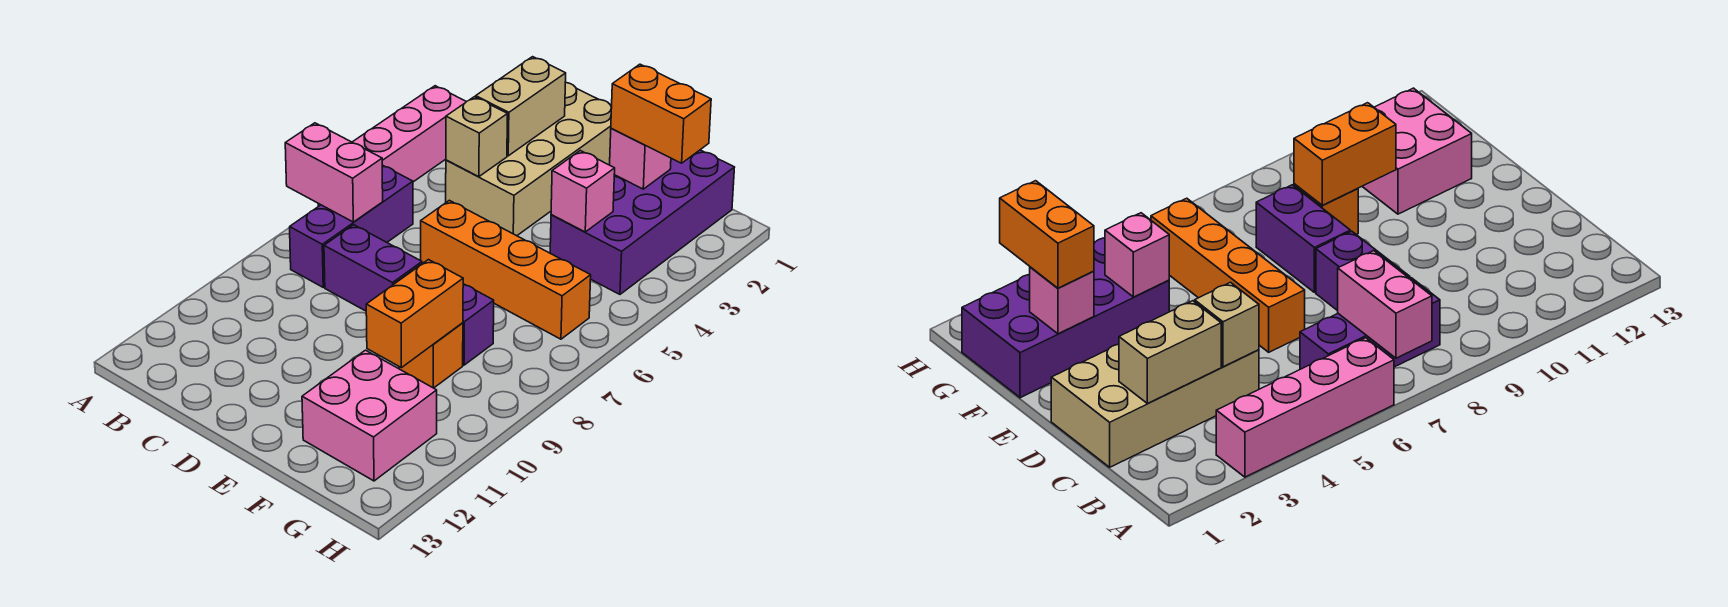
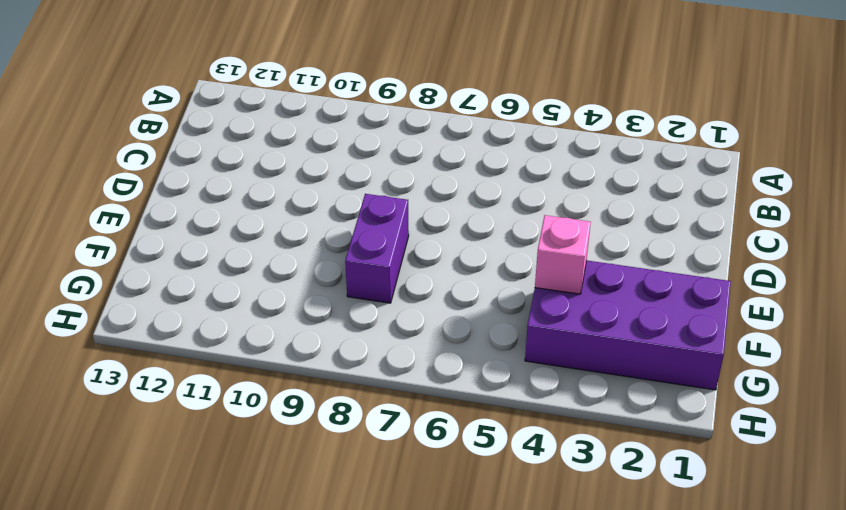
none -> pink 1x4 brick [318,86,466,206]
none -> purple 1x3 brick [290,165,413,287]
none -> tan 2x4 brick [446,82,612,236]

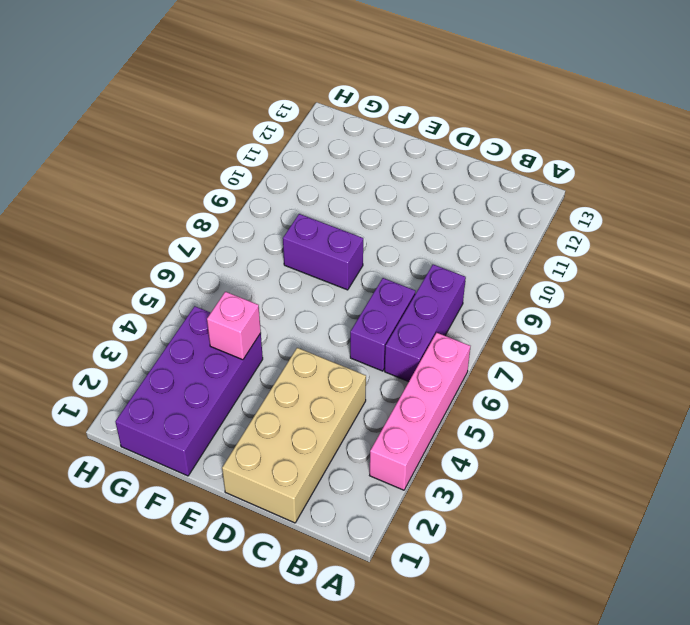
purple 1x2 brick [350,278,415,371] -> purple 1x2 brick turned to [324,225,422,311]
none -> orange 1x4 brick [421,200,591,339]
none -> orange 1x1 brick [399,323,463,388]
none -> pink 2x2 brick [302,350,437,481]

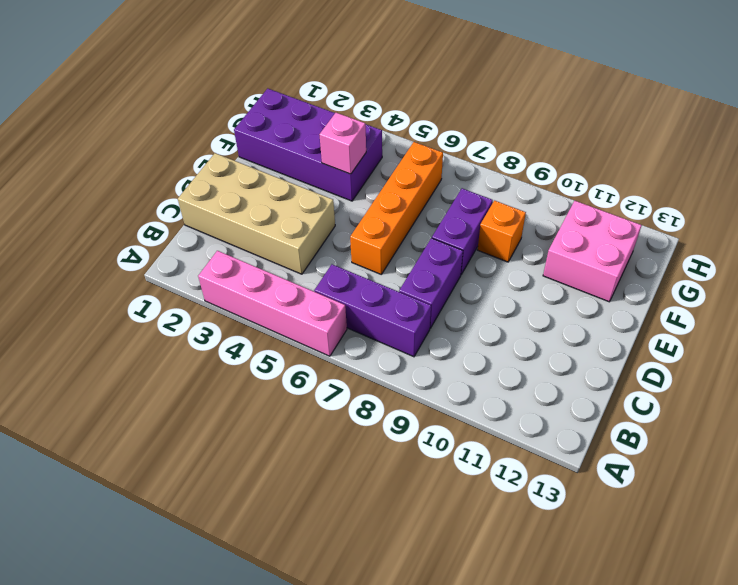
none -> pink 1x2 brick [285,123,383,222]
none -> tan 1x2 brick [476,57,566,156]
none -> tan 1x1 brick [446,97,508,177]

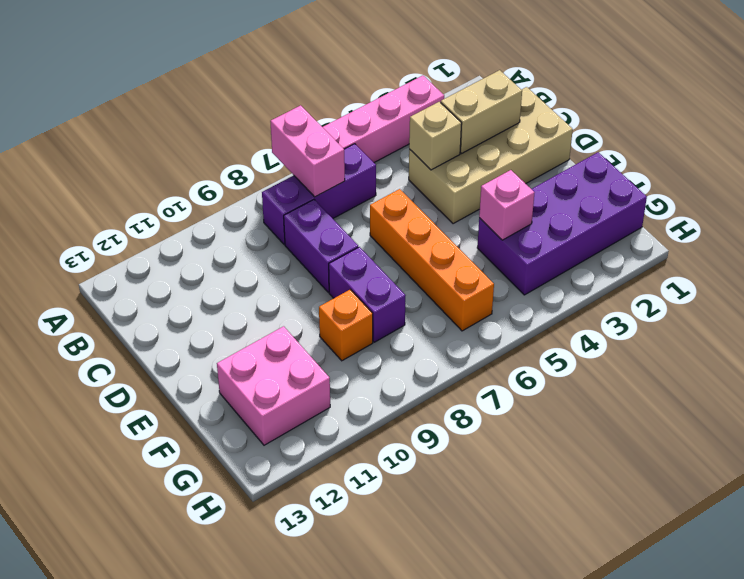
none -> pink 1x1 brick [610,129,671,189]
none -> orange 1x2 brick [366,260,463,368]
none -> orange 1x2 brick [611,64,711,163]

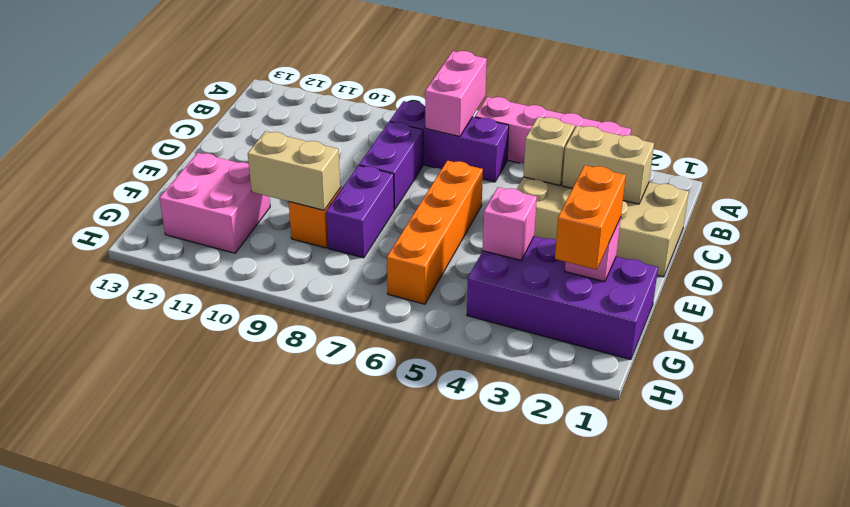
tan 1x2 brick [248,131,340,210] -> orange 1x2 brick [366,260,463,368]

